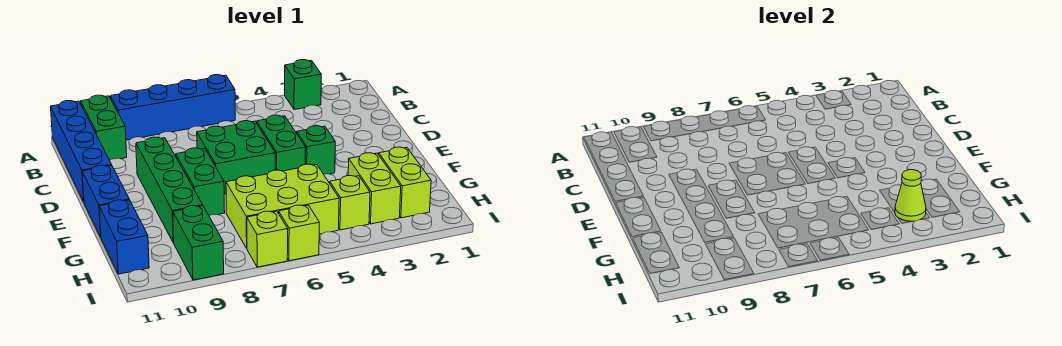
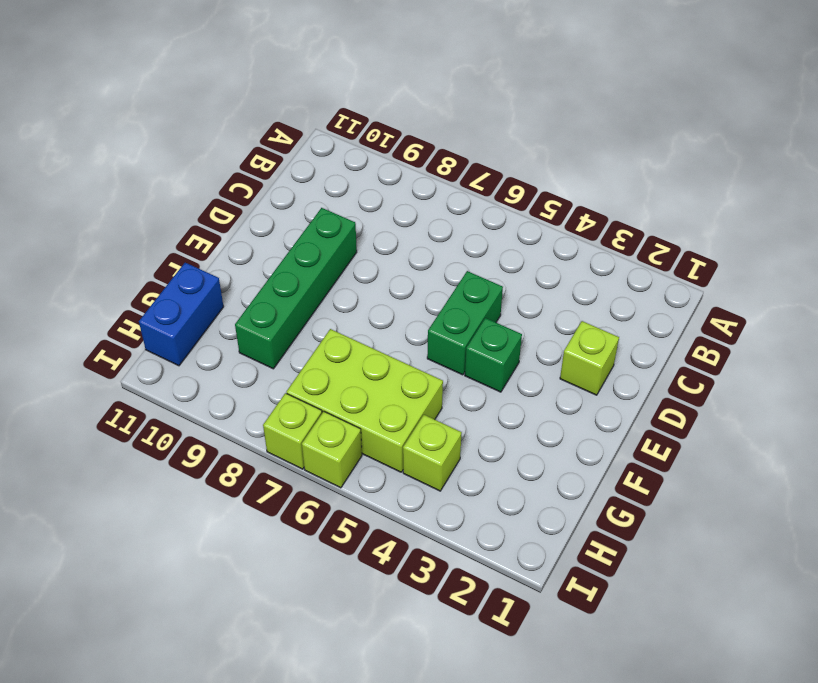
lime 1x1 brick [560,321,619,395] -> none
none -> green 1x1 brick [285,60,321,110]
none -> blue 1x4 brick [110,75,235,140]
none -> green 1x2 brick [81,95,127,160]

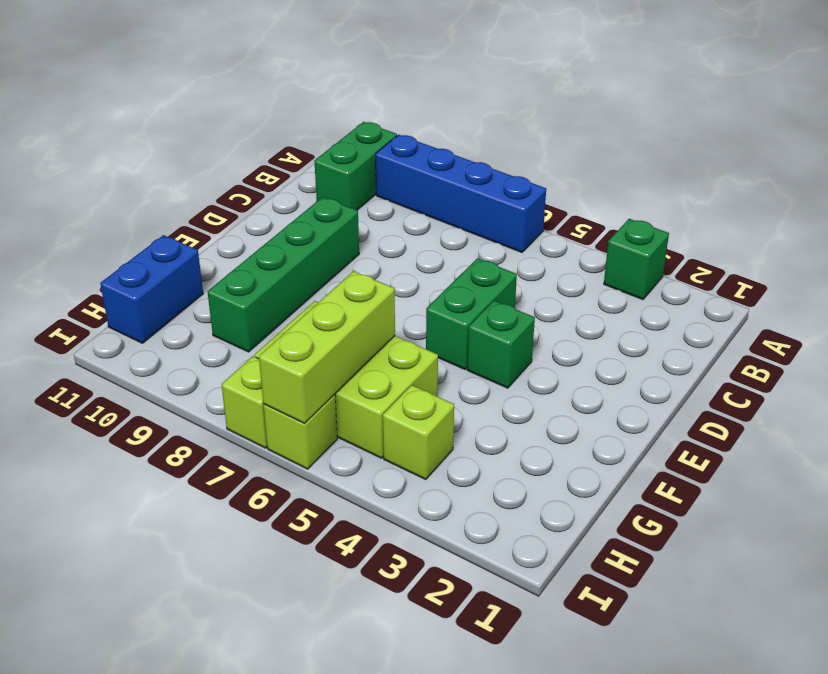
lime 1x3 brick [259,271,395,423] -> none
none -> blue 1x4 brick [50,101,112,201]
none -> green 2x2 brick [197,121,275,194]
none -> green 1x2 brick [176,148,225,216]

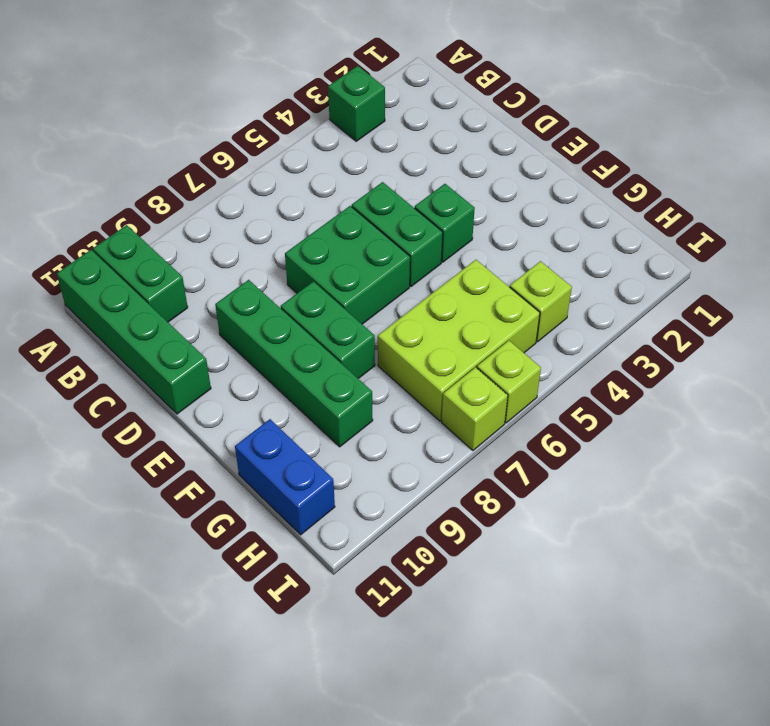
green 1x4 brick [57,250,211,414] -> blue 1x4 brick [50,101,112,201]
none -> blue 1x4 brick [110,75,235,140]
none -> blue 1x2 brick [82,165,129,237]
none -> lime 1x2 brick [379,147,431,218]

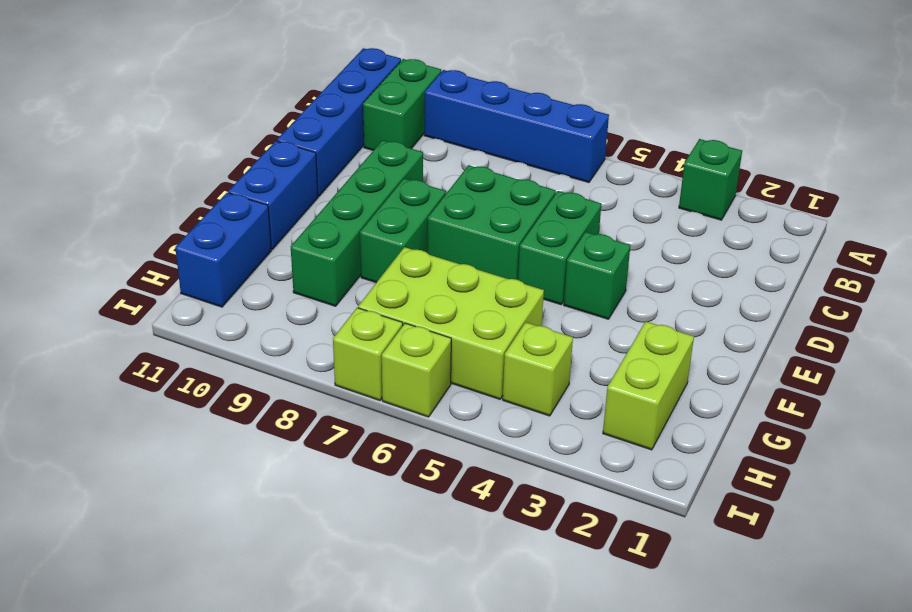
none -> lime 1x2 brick [348,153,401,224]
none -> green 1x2 brick [173,206,224,280]
none -> lime 1x1 cone [895,170,926,221]

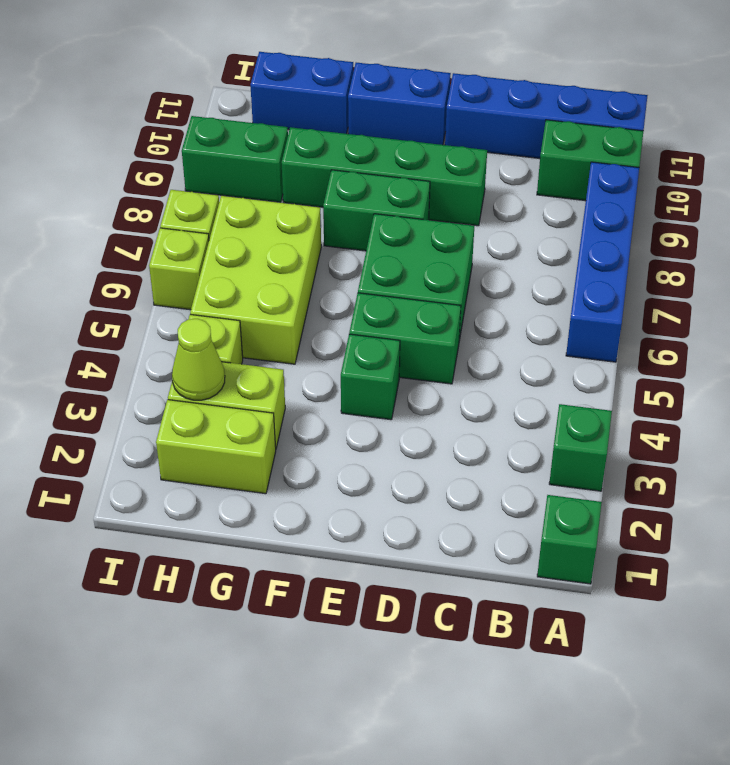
green 1x1 brick [537,495,602,584] -> none

